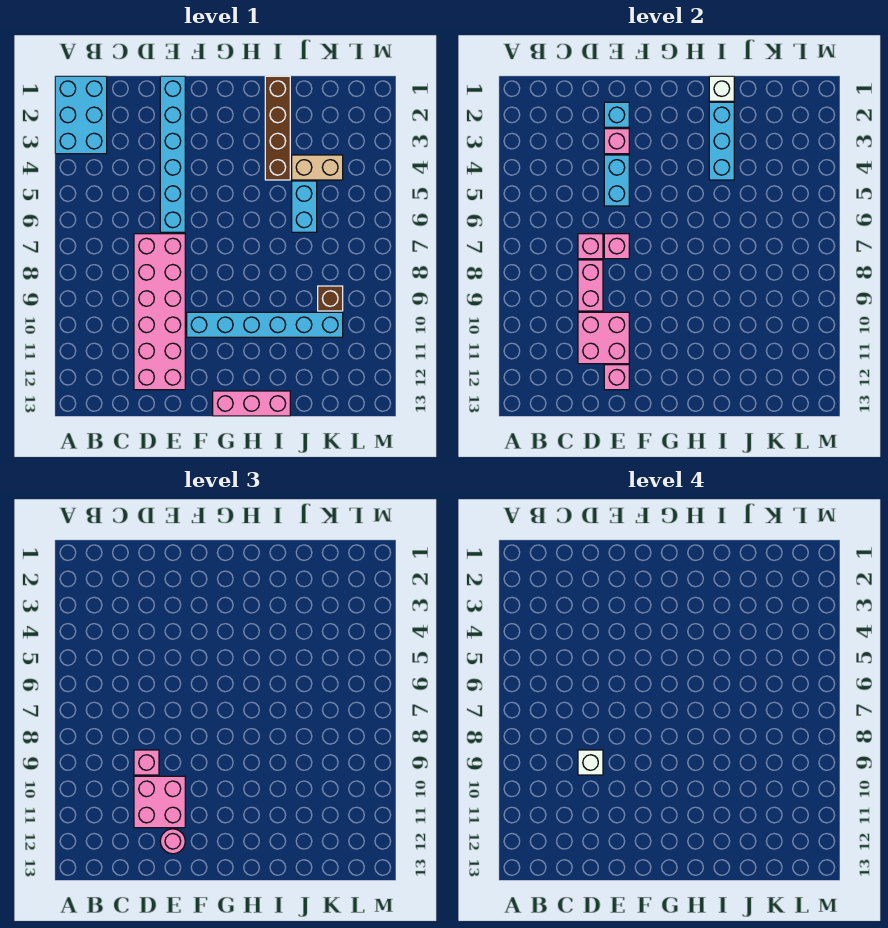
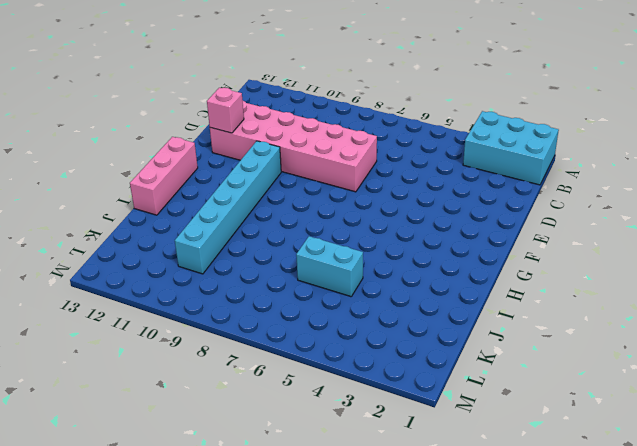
none -> cyan 1x6 brick [160,76,185,232]
none -> brown 1x4 brick [265,76,290,180]
none -> tan 1x2 brick [292,155,343,180]

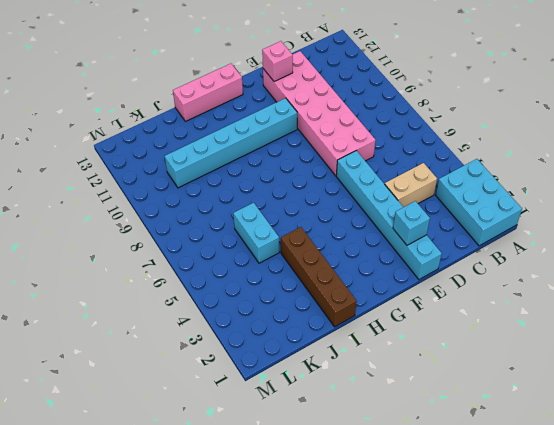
tan 1x2 brick [385,163,437,207] -> tan 1x2 brick moved to [292,155,343,180]
none -> brown 1x1 brick [318,286,343,311]
none -> pink 1x1 brick [578,234,603,259]
none -> pink 1x2 brick [578,260,603,311]

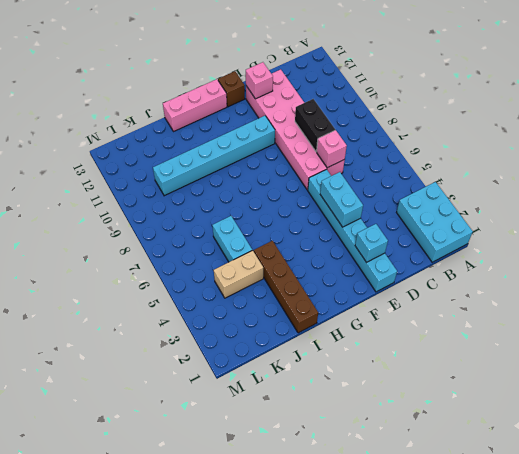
black 1x2 brick [295,99,335,152] -> pink 1x2 brick [578,260,603,311]
brown 1x1 brick [218,71,245,107] -> brown 1x1 brick moved to [318,286,343,311]
none -> pink 2x2 brick [578,312,629,364]
none -> pink 1x1 brick [604,129,629,154]
none -> pink 1x1 brick [604,234,629,259]

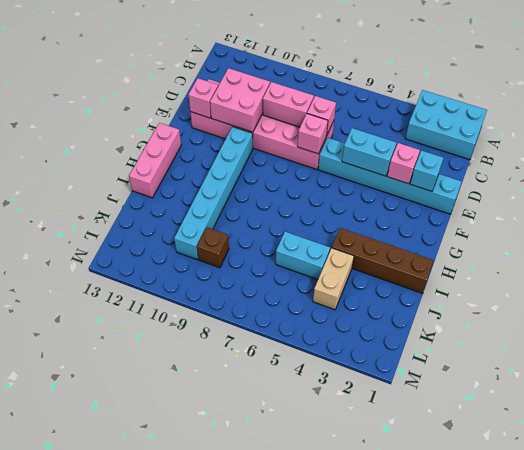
none -> white 1x1 brick [709,76,734,101]
none -> cyan 1x3 brick [709,102,734,180]
none -> pink 1x1 brick [134,750,159,775]

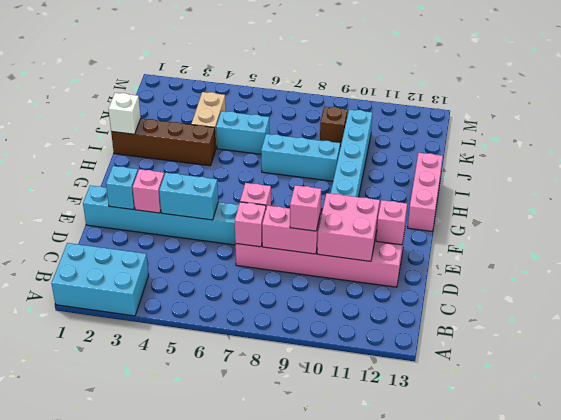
cyan 1x3 brick [261,134,340,181] -> cyan 1x3 brick moved to [709,102,734,180]
none -> pink 2x2 brick [134,776,185,828]
none -> pink 1x1 round brick [160,829,185,854]
none -> white 1x1 brick [578,750,603,775]

